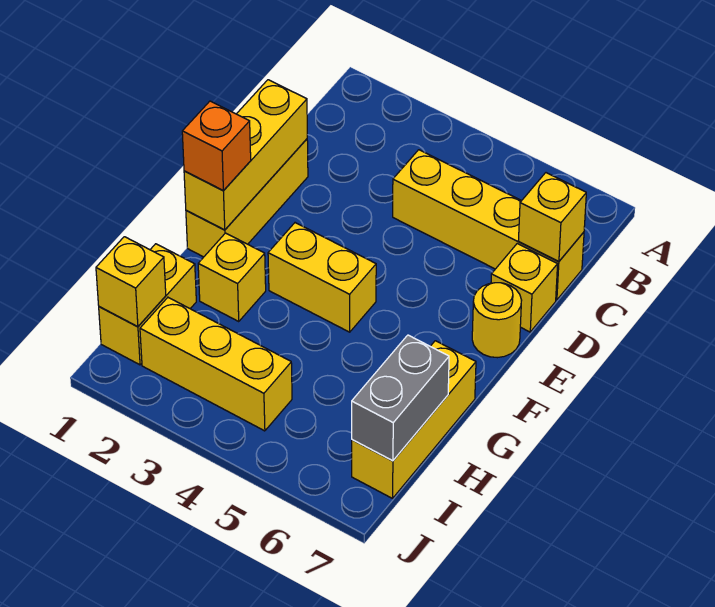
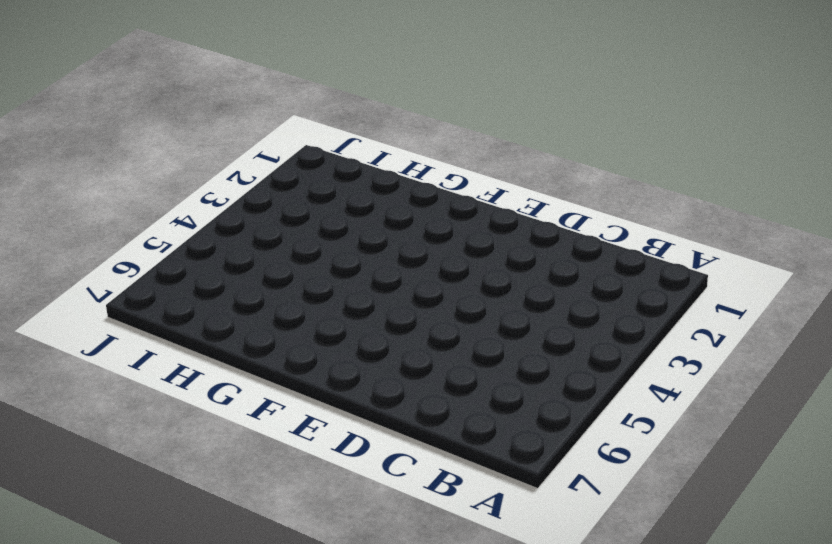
none -> yellow 1x4 brick [393,150,584,300]
none -> yellow 1x3 brick [186,139,308,257]
none -> yellow 1x1 brick [491,244,558,332]

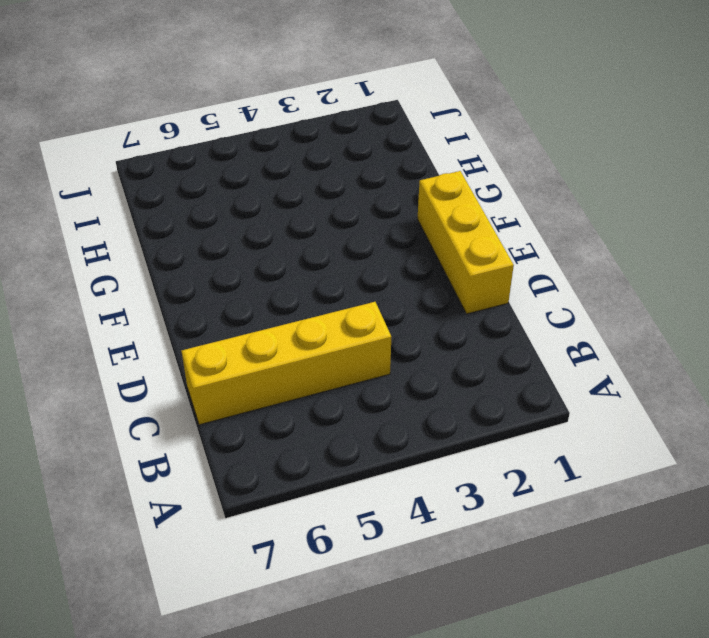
none -> yellow 1x1 brick [491,244,558,332]
none -> yellow 1x1 round brick [472,283,522,358]
none -> yellow 1x2 brick [268,223,376,332]

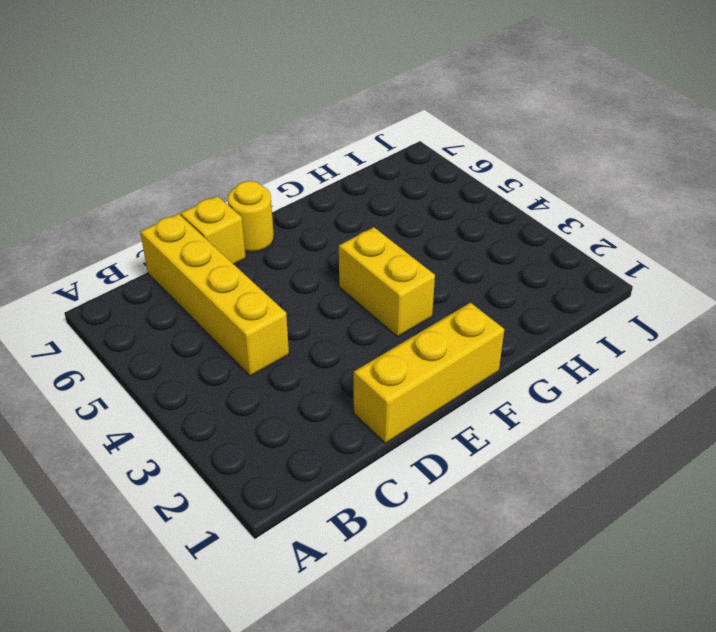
none -> yellow 1x1 brick [198,233,266,321]
none -> yellow 1x3 brick [352,341,476,498]
none -> yellow 1x2 brick [99,244,196,365]

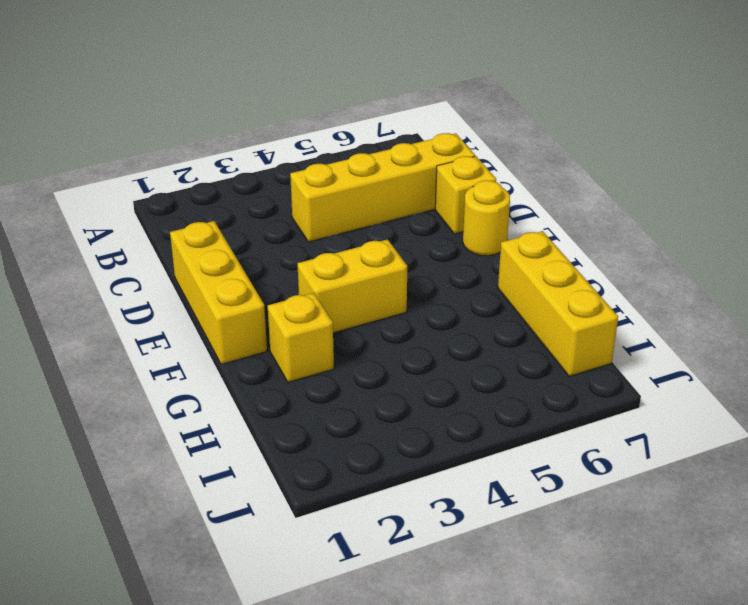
none -> yellow 1x2 brick [99,244,196,365]
none -> yellow 1x3 brick [140,298,292,431]
none -> yellow 1x1 brick [518,173,586,261]

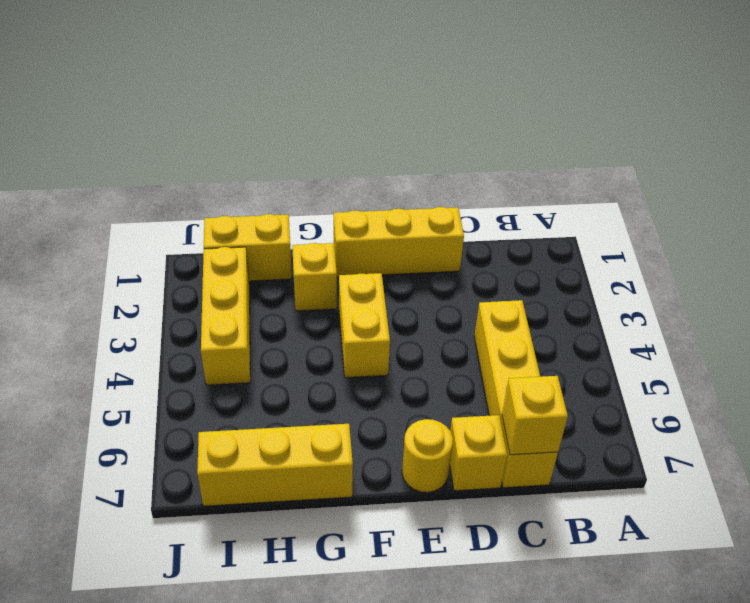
none -> yellow 1x3 brick [184,80,307,230]
none -> grey 1x2 brick [352,335,449,461]
none -> yellow 1x1 brick [96,237,166,327]

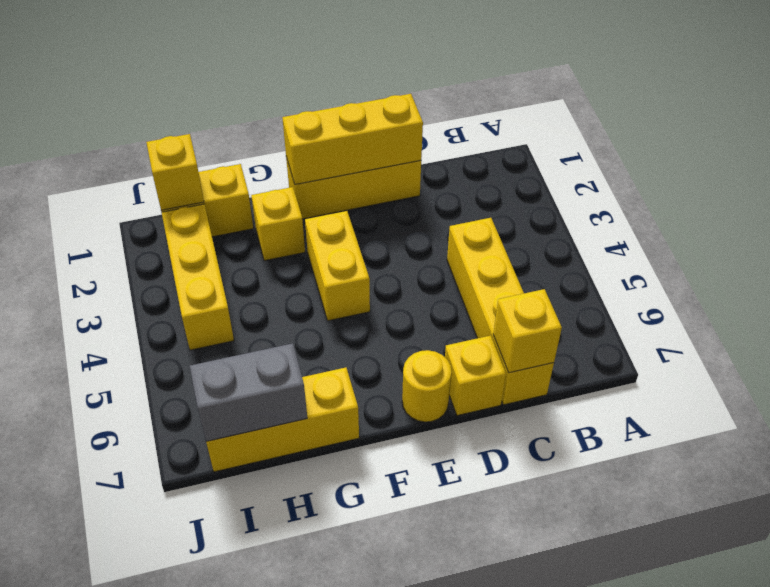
none -> orange 1x1 brick [182,101,251,191]

